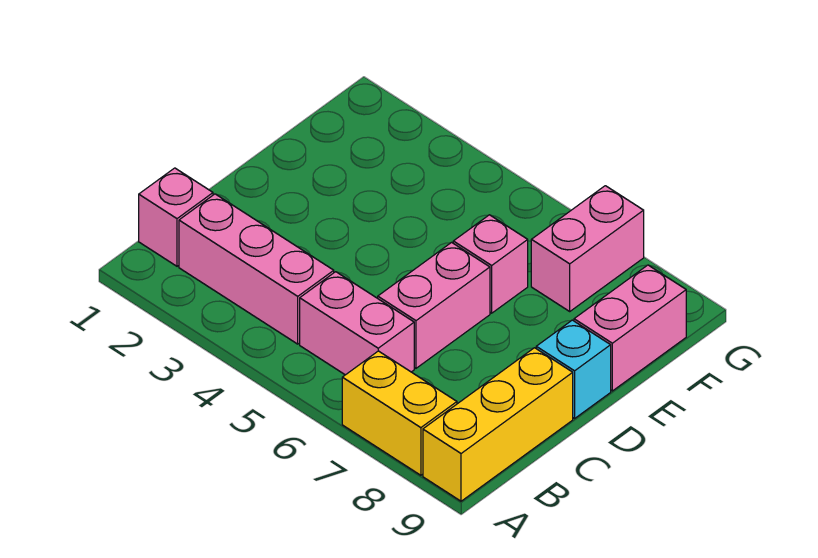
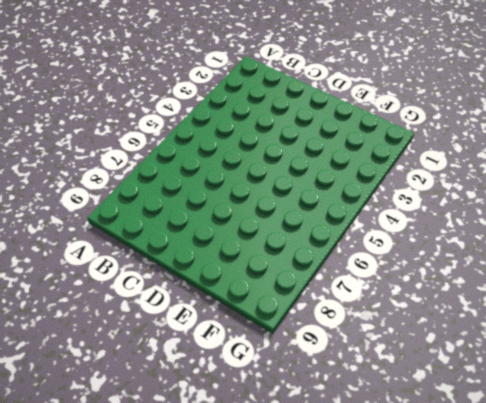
none -> yellow 1x2 brick [342,351,457,475]
none -> yellow 1x3 brick [423,348,573,501]

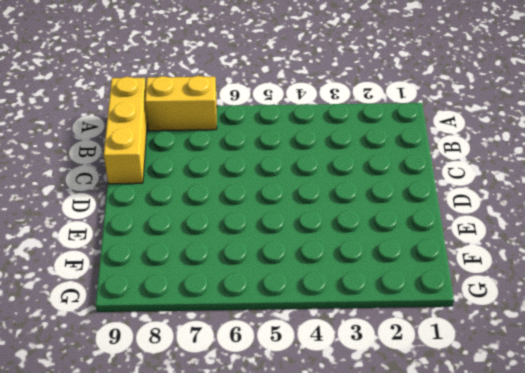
none -> pink 1x1 brick [139,168,213,266]
none -> pink 1x3 brick [179,194,334,344]

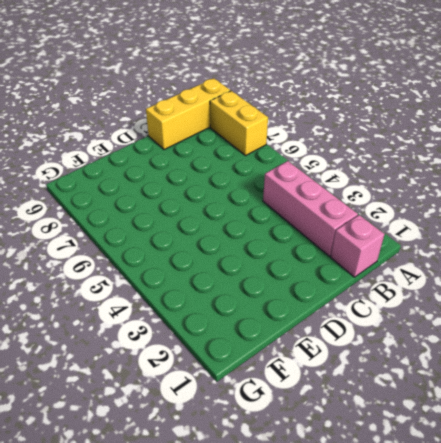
none -> pink 1x2 brick [300,272,414,375]
none -> pink 1x2 brick [378,242,490,368]

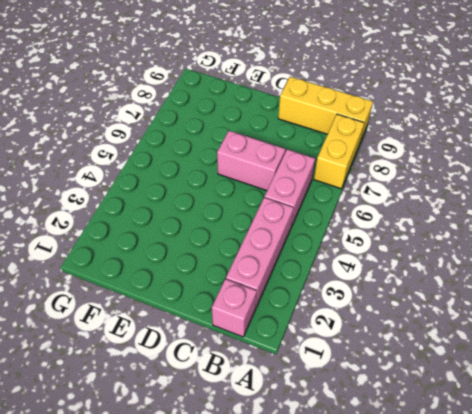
none -> cyan 1x1 brick [536,320,611,418]
none -> pink 1x1 brick [453,215,528,313]

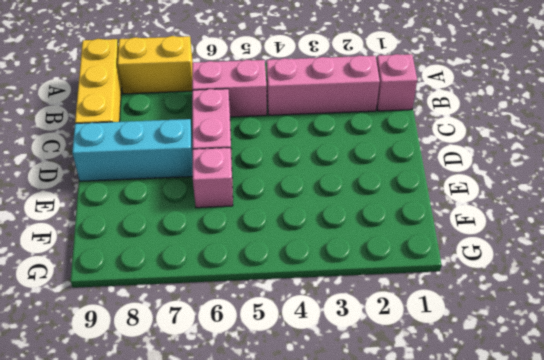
cyan 1x3 brick [72,119,193,181] -> cyan 1x1 brick [536,320,611,418]
none -> pink 1x2 brick [574,265,686,391]
none -> pink 1x2 brick [531,186,644,311]

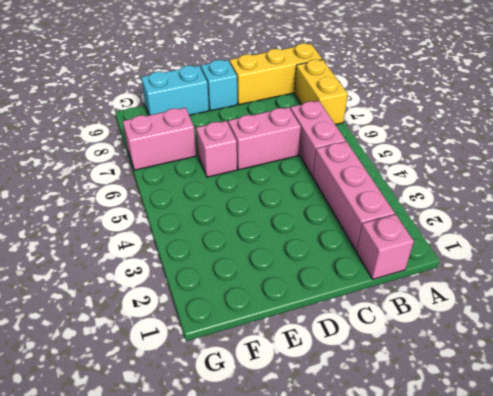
cyan 1x2 brick [141,66,209,115] -> pink 1x2 brick [574,265,686,391]

